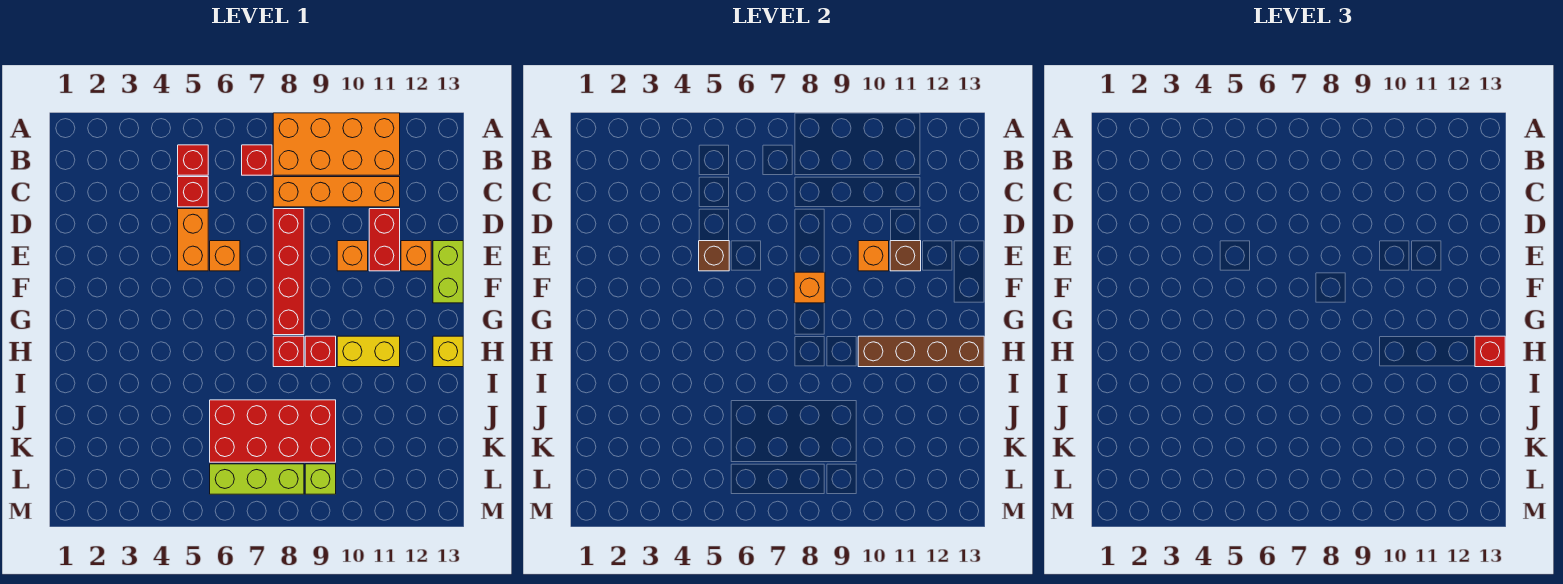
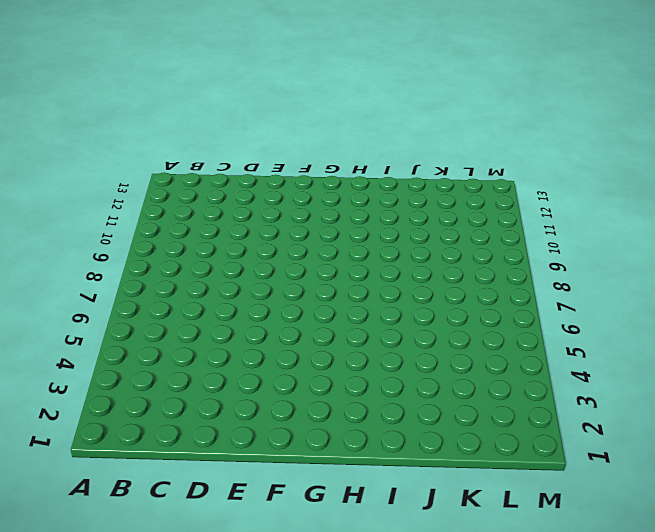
none -> orange 2x4 brick [273,113,400,175]
none -> red 1x1 brick [178,145,208,175]
none -> red 1x1 brick [242,145,272,175]

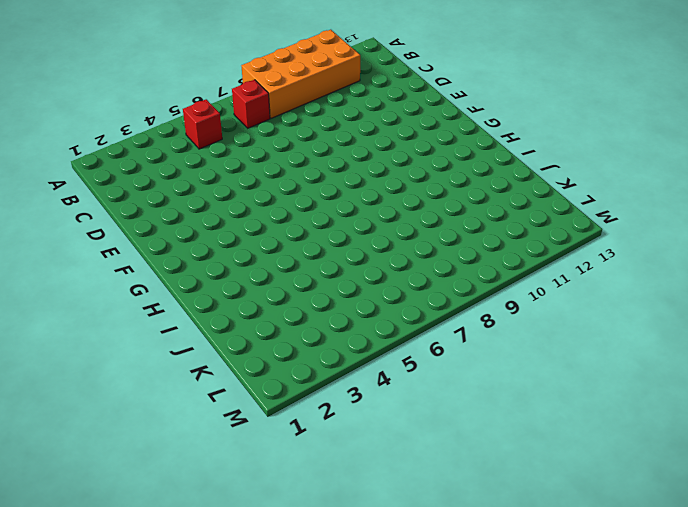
none -> red 1x1 brick [178,177,208,207]
none -> orange 1x4 brick [273,177,400,207]
none -> orange 1x2 brick [178,209,208,271]

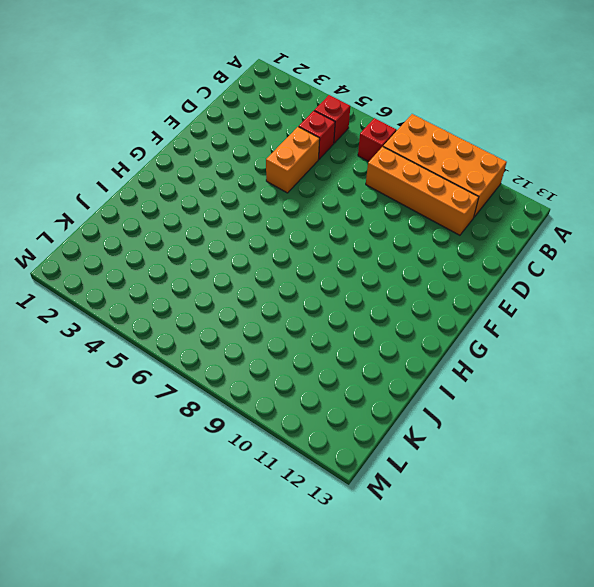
none -> red 1x4 brick [273,209,304,335]
none -> red 1x2 brick [369,209,400,271]
none -> orange 1x1 brick [210,241,240,271]

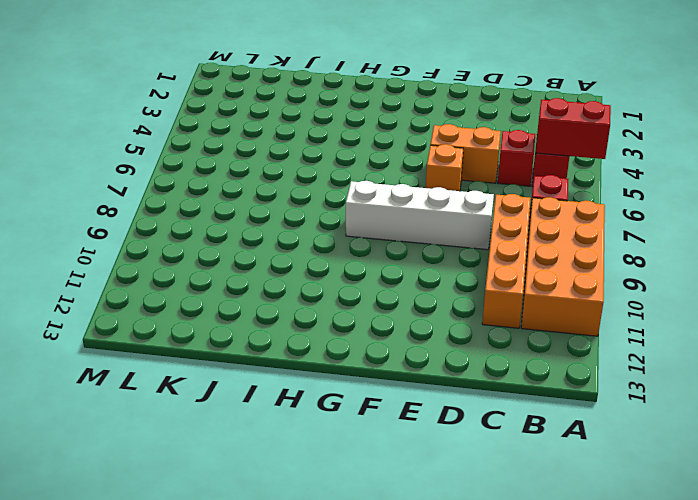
red 1x2 brick [536,98,611,159] -> red 1x2 brick moved to [369,209,400,271]
white 1x4 brick [346,181,494,250] -> red 1x4 brick [273,209,304,335]
none -> orange 1x1 brick [337,241,368,271]
none -> orange 1x1 brick [401,241,431,271]
none -> lime 1x2 brick [433,241,463,303]

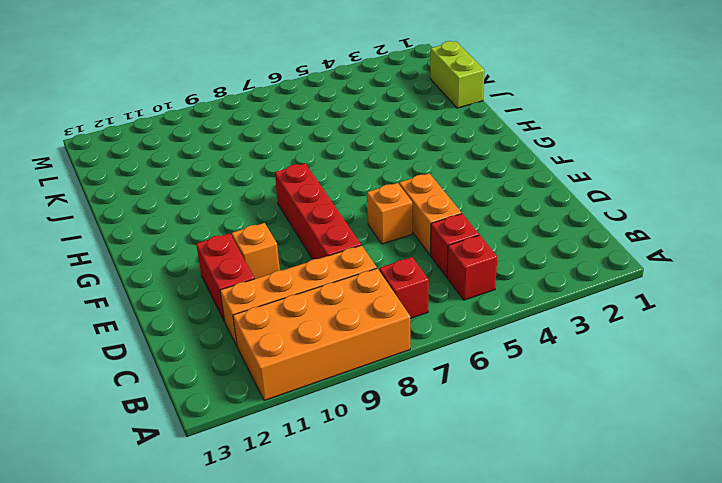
lime 1x2 brick [430,41,485,108] -> lime 1x2 brick moved to [433,241,463,303]
none -> orange 1x1 brick [401,241,431,271]
none -> red 1x1 brick [273,336,304,367]
none -> red 1x1 brick [305,336,336,367]

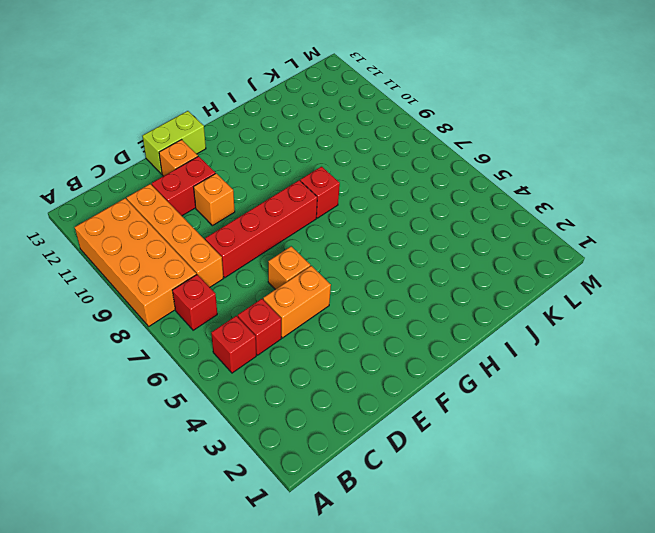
none -> red 1x1 brick [305,336,336,367]
none -> yellow 1x2 brick [337,336,400,367]
none -> yellow 1x1 brick [433,336,463,367]

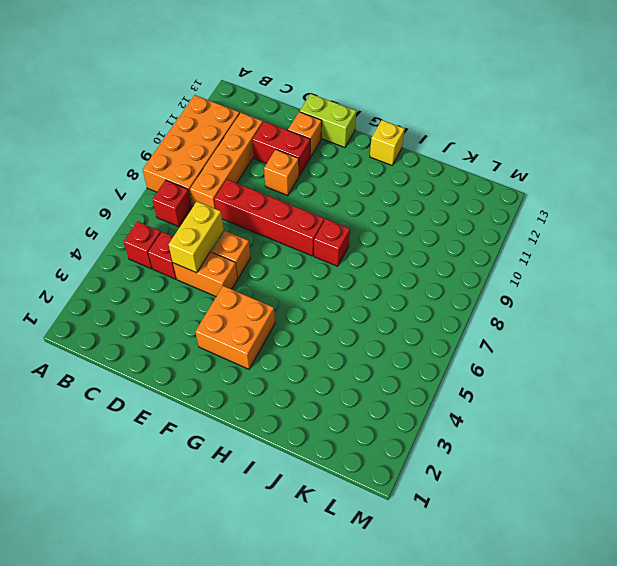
yellow 1x2 brick [169,202,224,273] -> yellow 1x2 brick moved to [337,336,400,367]
orange 2x2 brick [195,286,275,369] -> none
none -> red 1x1 brick [305,336,336,367]
none -> red 2x4 brick [210,400,336,462]
none -> lime 1x3 brick [210,464,304,494]

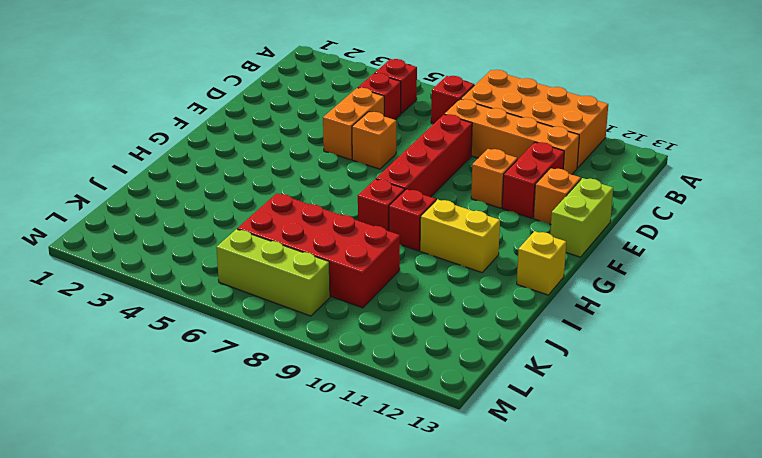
none -> lime 1x1 brick [305,464,336,494]
none -> brown 1x1 brick [699,241,729,271]
none -> orange 1x1 brick [858,241,889,271]

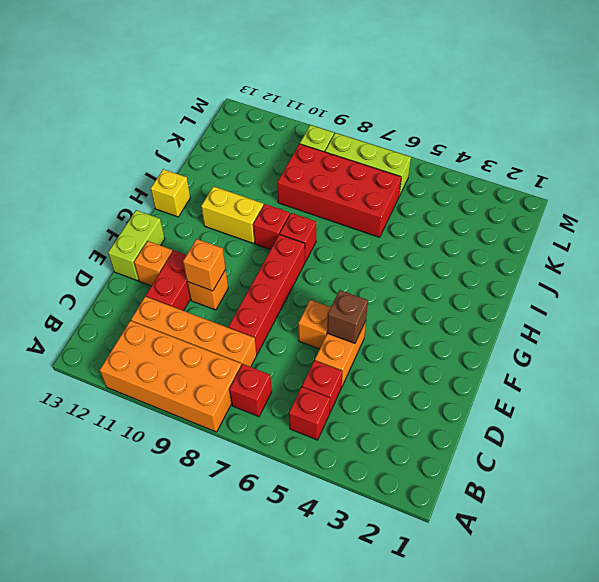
none -> brown 1x1 brick [890,241,921,271]
none -> orange 1x1 brick [794,272,825,303]
none -> brown 1x4 brick [858,336,984,367]

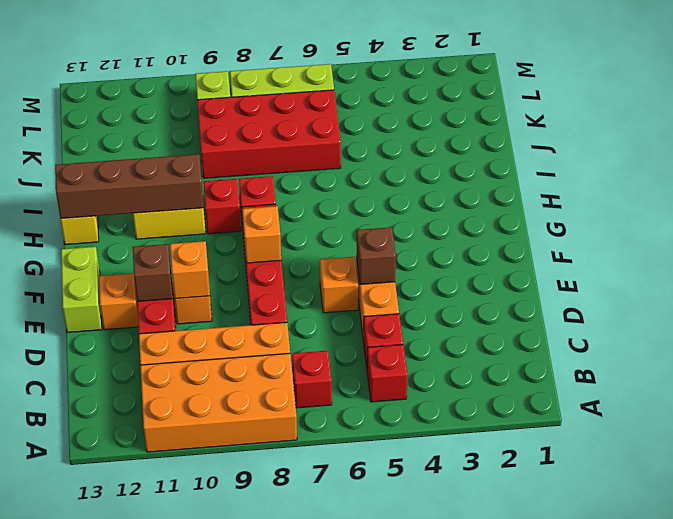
none -> red 1x1 brick [1475,336,1505,367]

